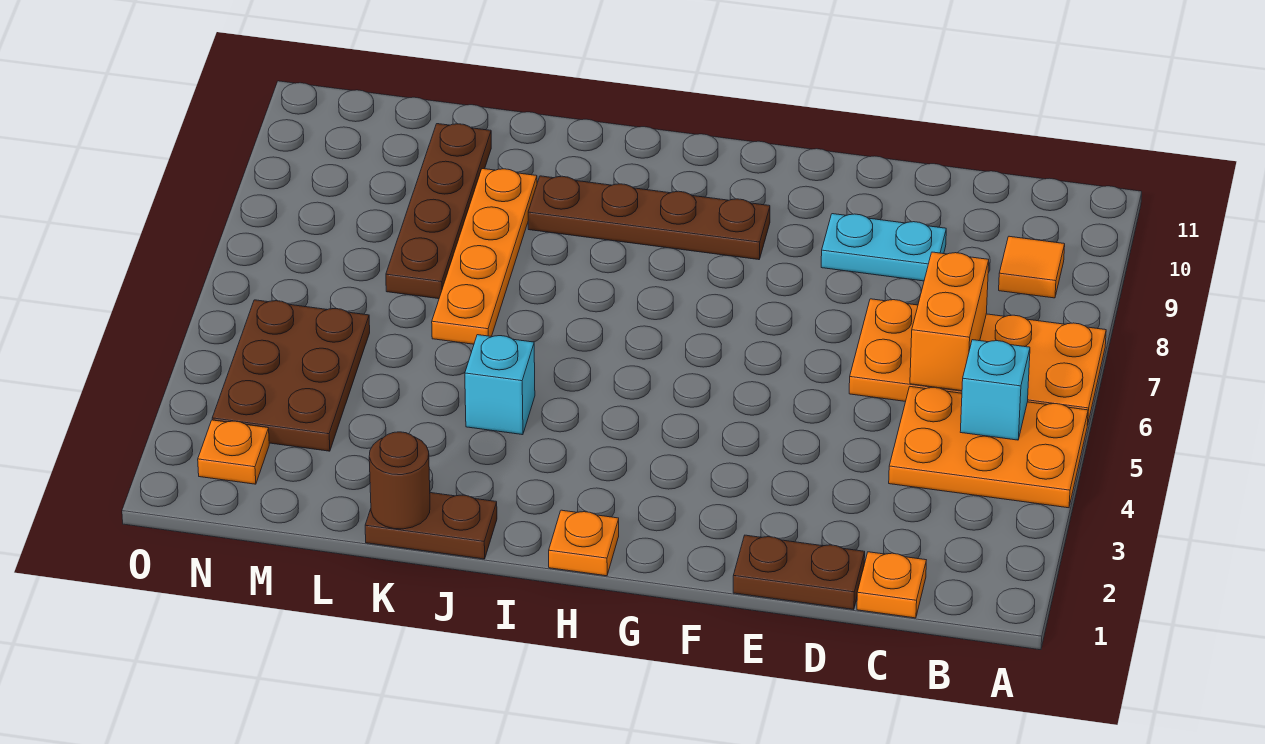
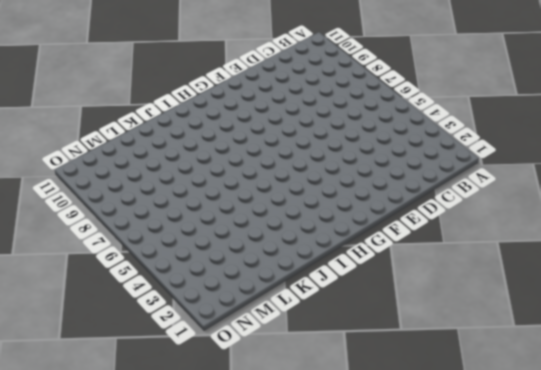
none -> orange 2x3 plate [889,387,1088,508]
none -> orange 2x4 plate [849,299,1106,425]
none -> orange 1x1 tile [999,236,1065,298]

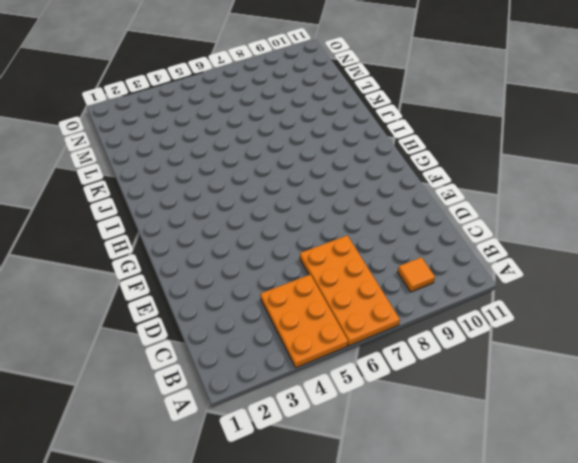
none -> orange 1x1 plate [857,552,926,618]
none -> brown 1x2 plate [733,535,865,610]
none -> cyan 1x2 plate [821,214,946,281]

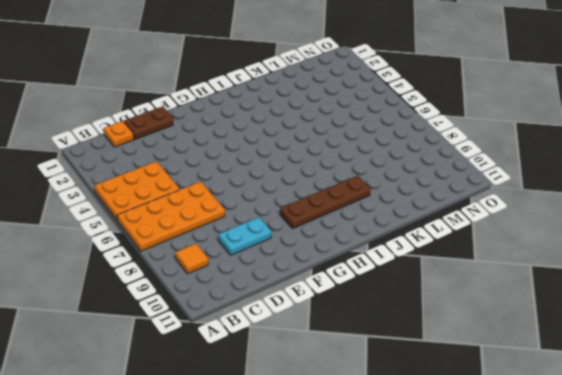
none -> orange 1x1 plate [549,510,619,576]
none -> brown 1x2 plate [365,493,497,559]
none -> cyan 1x1 brick [465,335,535,435]

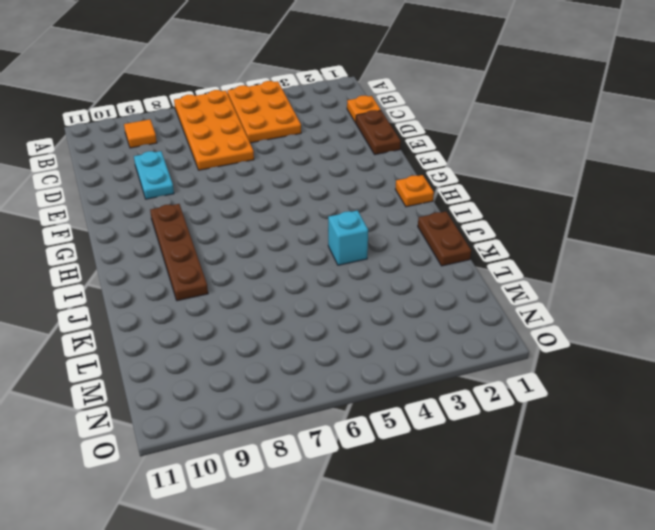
none -> orange 1x4 plate [432,169,537,344]
none -> brown 1x4 plate [386,124,491,299]
none -> brown 2x3 plate [212,300,370,451]

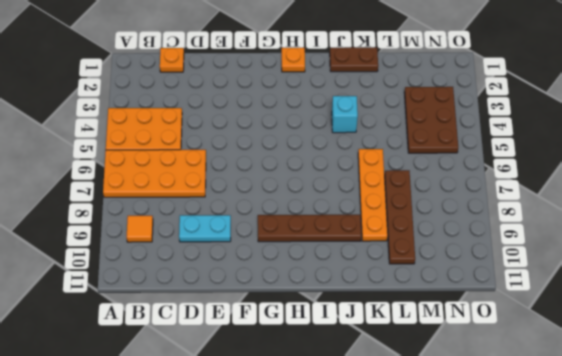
none -> brown 1x2 plate [733,535,865,610]
none -> orange 1x1 plate [198,420,269,484]
none -> cyan 1x1 brick [960,340,1030,440]

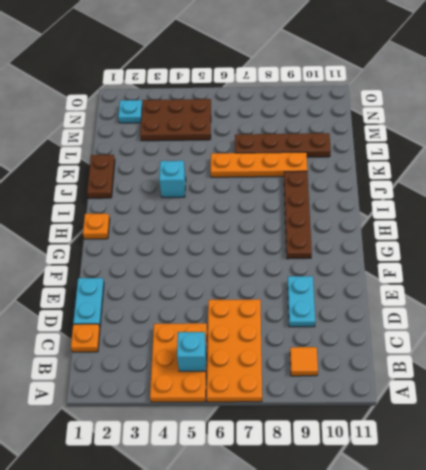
cyan 1x2 plate [73,278,104,327] -> brown 1x2 plate [733,535,865,610]
cyan 1x1 plate [118,100,142,123] -> orange 1x1 plate [198,420,269,484]
none -> orange 1x2 brick [910,252,989,391]
none -> brown 1x1 round brick [369,432,430,529]

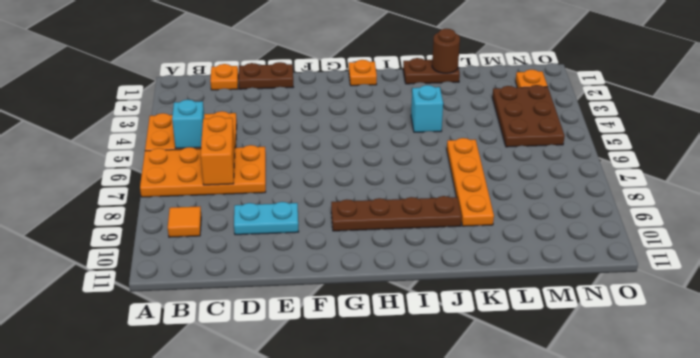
none -> brown 1x4 plate [386,124,491,299]

